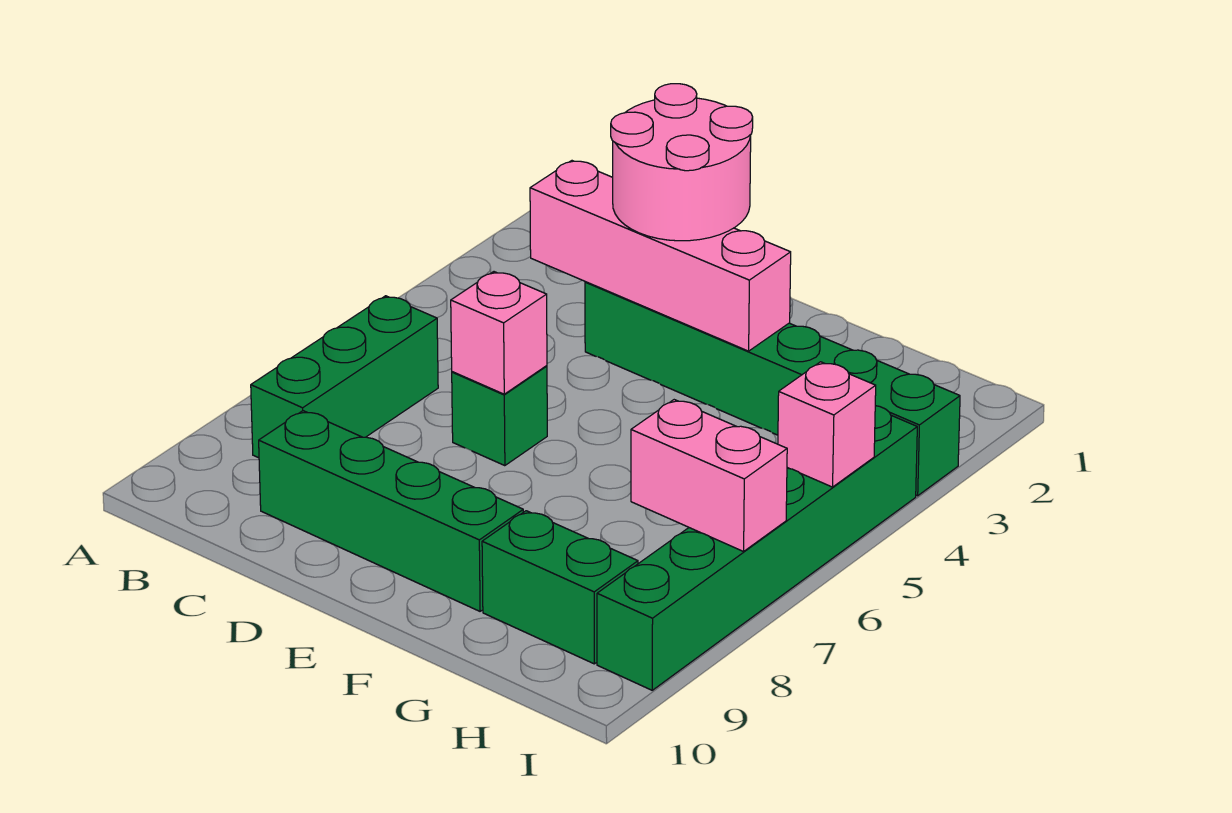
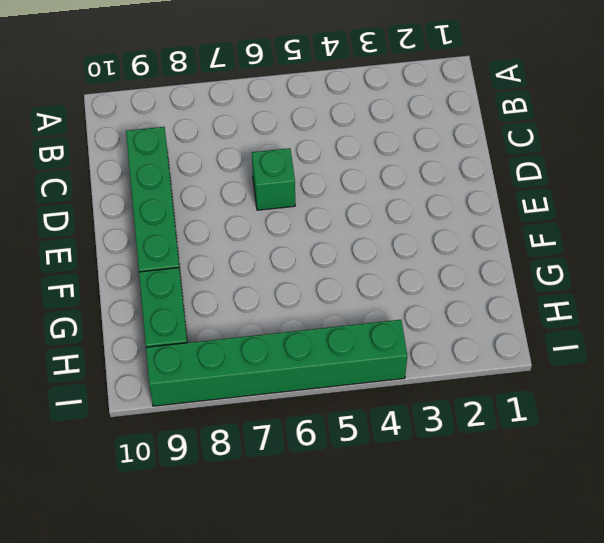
none -> green 1x3 brick [251,296,438,458]
none -> green 1x6 brick [585,282,960,496]

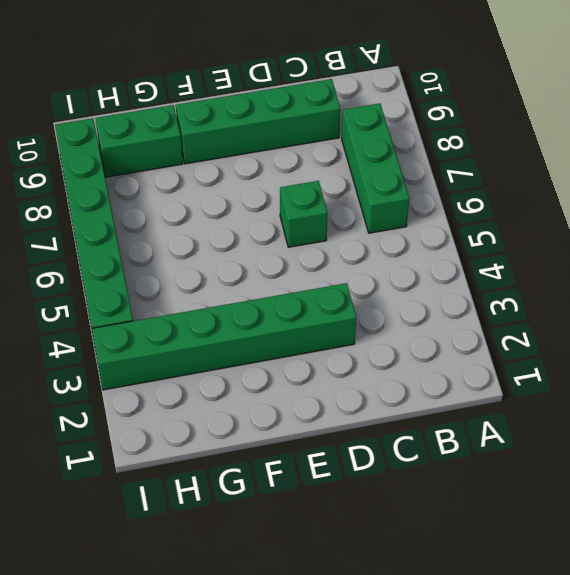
none -> pink 1x4 brick [530,161,791,351]
none -> pink 1x1 brick [451,272,547,394]

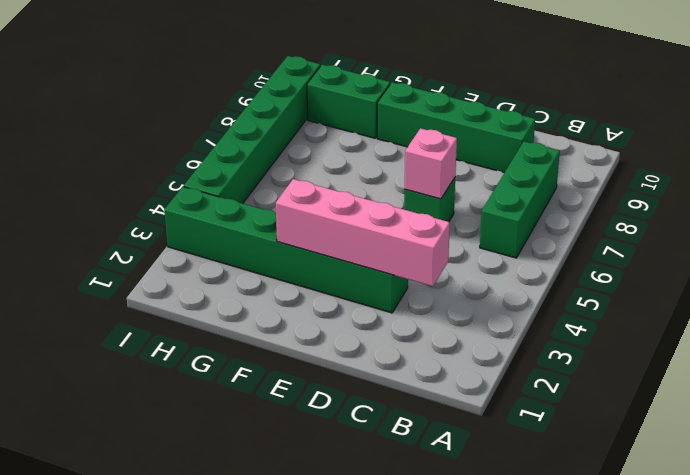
none -> pink 1x2 brick [631,400,787,551]
none -> pink 1x1 brick [778,362,876,487]

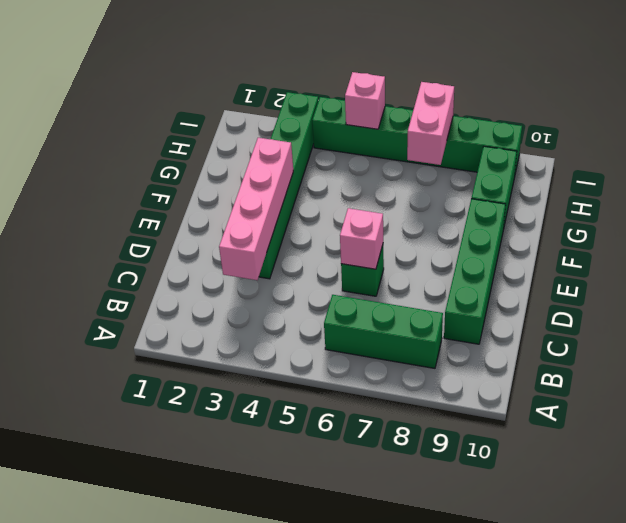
none -> pink 2x2 round brick [611,84,753,241]

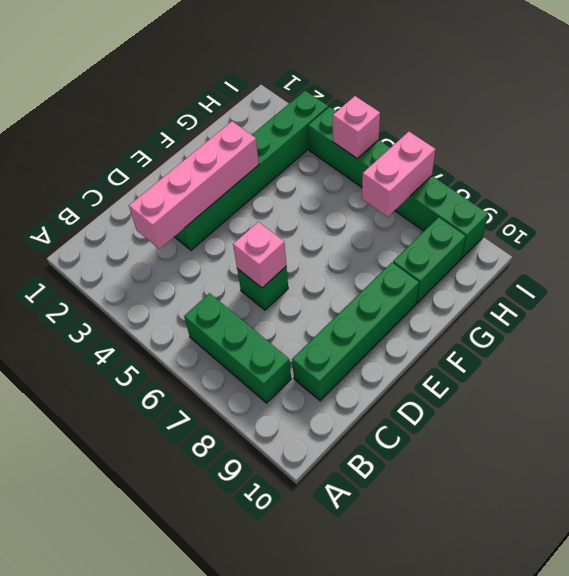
none -> pink 2x2 round brick [611,84,753,241]

